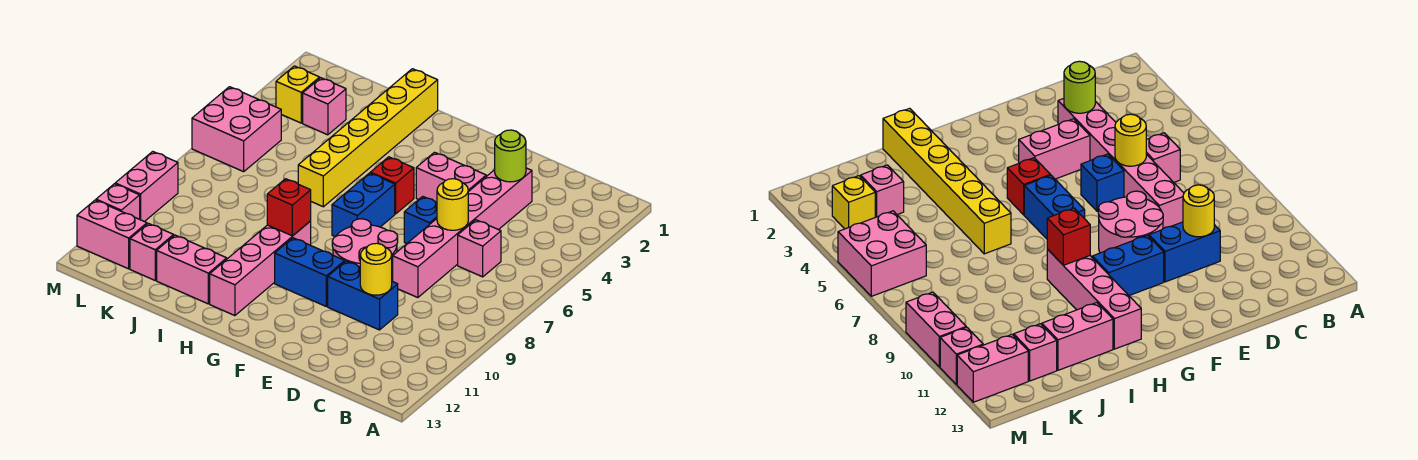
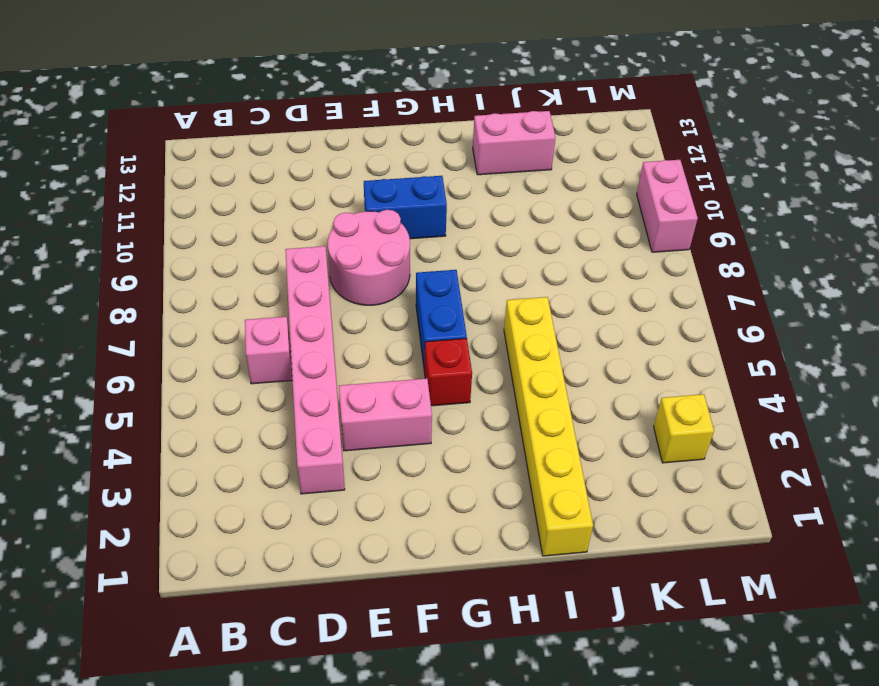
none -> blue 1x2 brick [328,261,398,330]
none -> blue 1x1 brick [404,196,437,243]
none -> pink 1x4 brick [210,221,311,316]

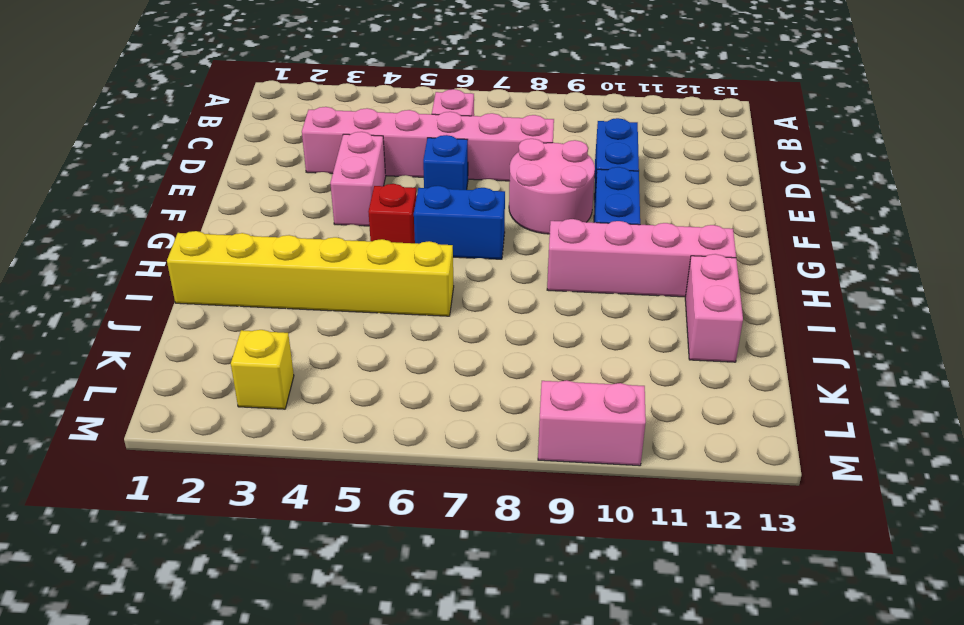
none -> pink 1x1 brick [303,78,346,135]
none -> pink 1x1 brick [130,223,174,280]
none -> pink 2x2 brick [192,87,281,172]

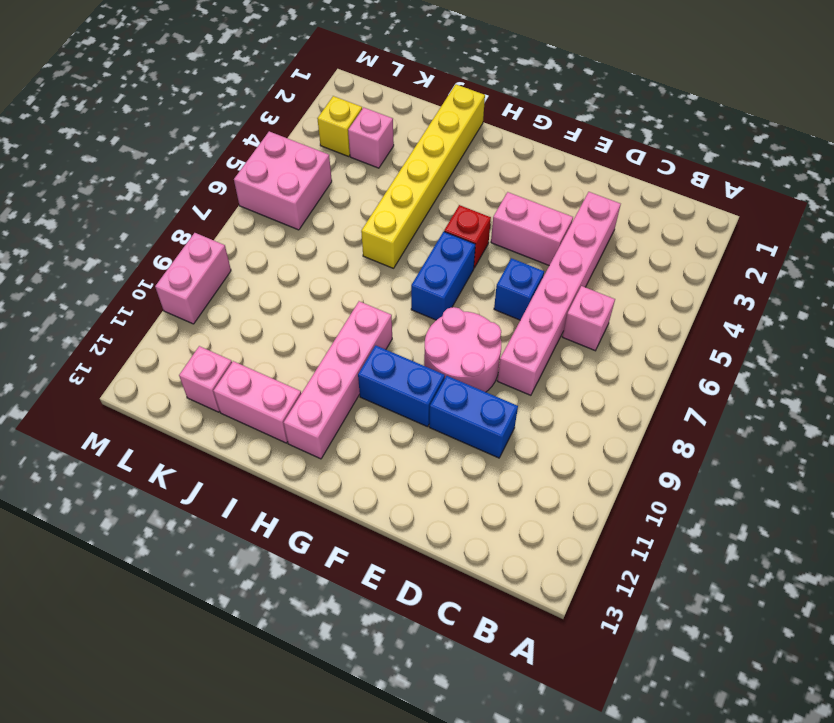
none -> pink 1x2 brick [77,200,147,269]
none -> pink 1x1 brick [96,184,140,219]
none -> lime 1x1 round brick [495,130,526,182]

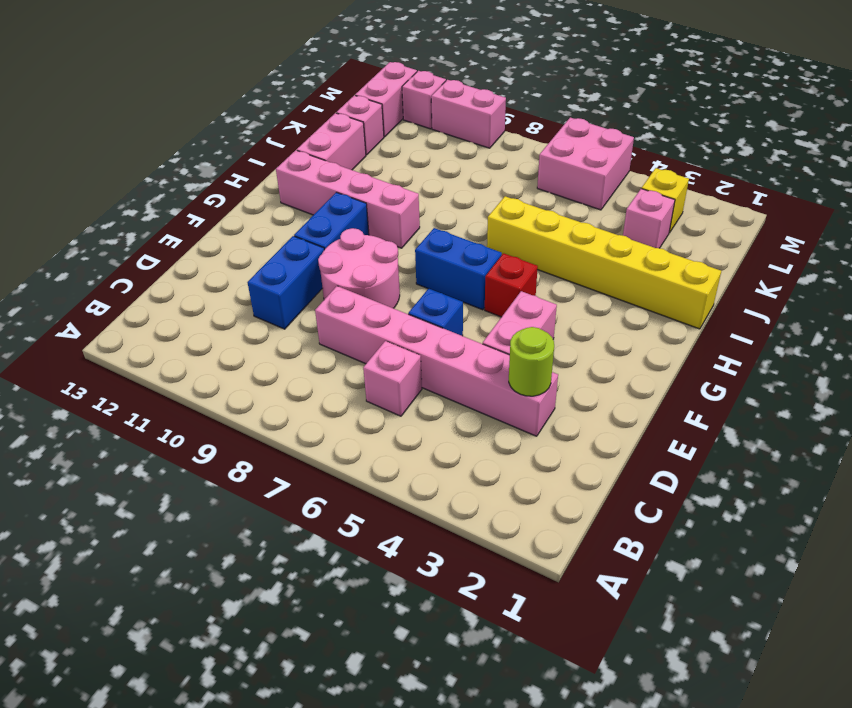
none -> yellow 1x1 round brick [437,179,468,230]
none -> yellow 1x1 round brick [360,243,392,295]
none -> red 1x1 brick [267,179,311,236]

